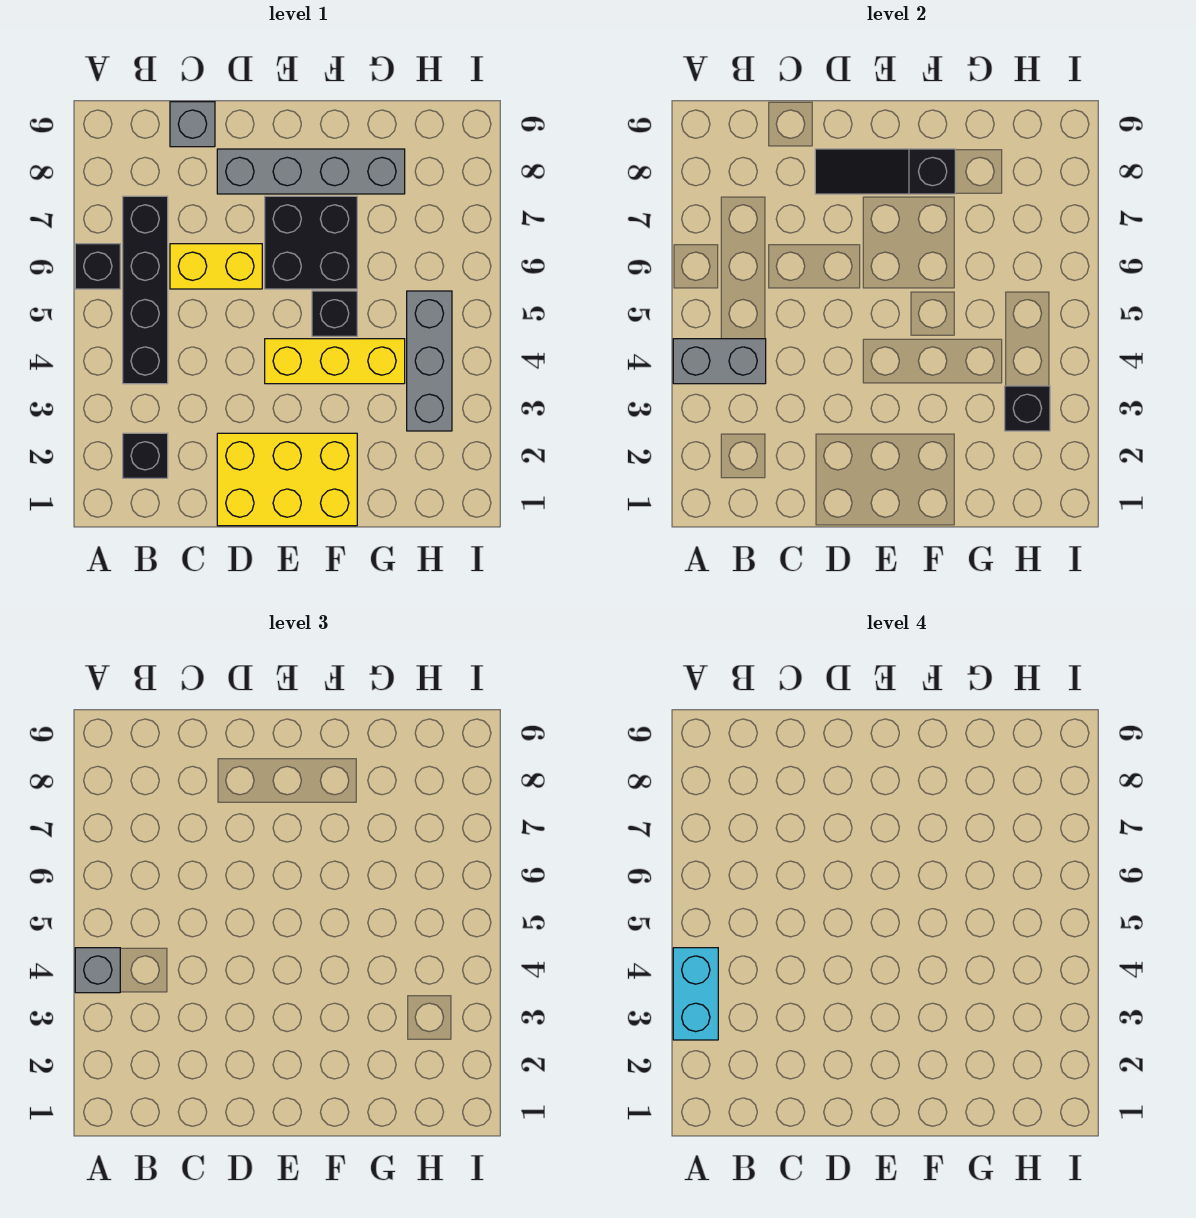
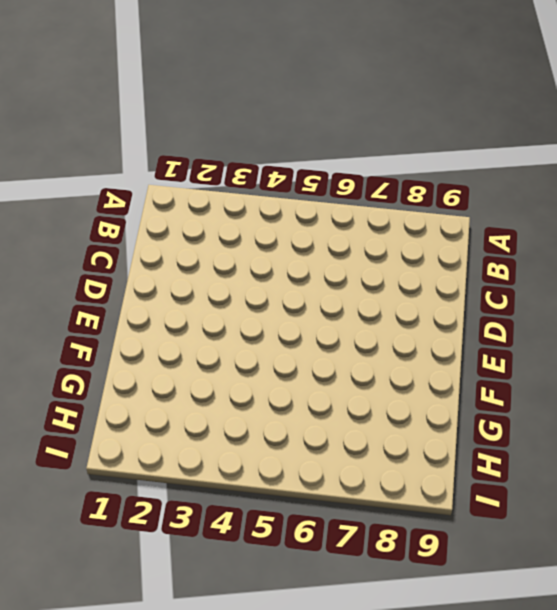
none -> black 1x1 brick [75,244,120,289]
none -> black 1x1 brick [123,433,168,478]
none -> black 1x4 brick [123,196,168,384]

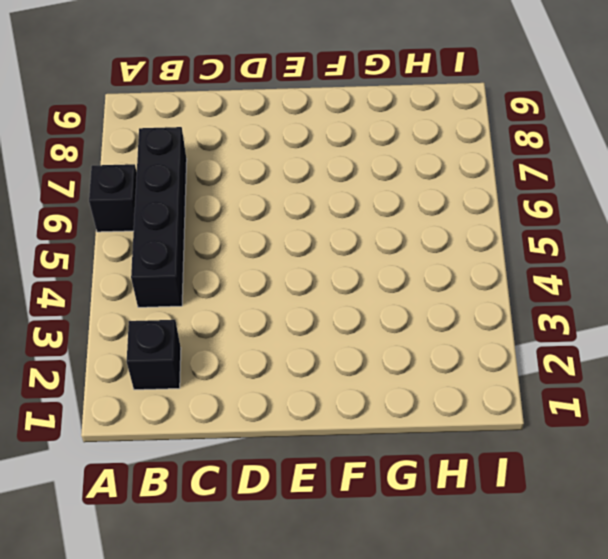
none -> yellow 1x2 brick [170,244,262,289]
none -> grey 1x1 brick [170,102,215,147]
none -> yellow 2x3 brick [217,433,357,526]

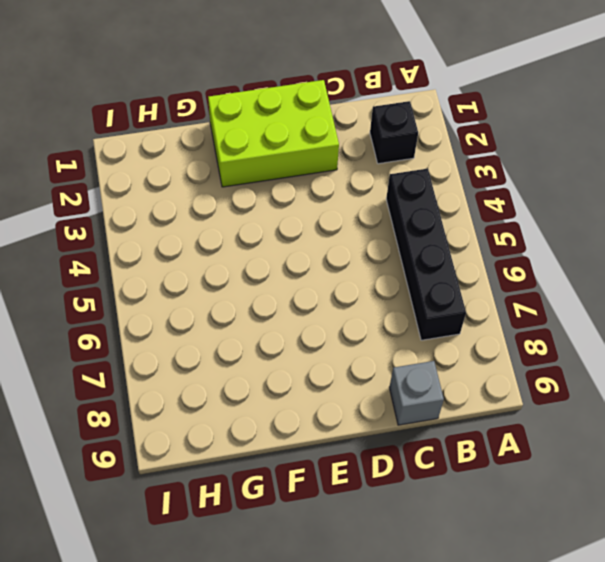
lime 2x3 brick [208,80,339,187] -> yellow 2x3 brick [217,433,357,526]
none -> black 1x1 brick [75,244,120,289]
none -> yellow 1x2 brick [170,244,262,289]
none -> grey 1x4 brick [217,149,405,194]

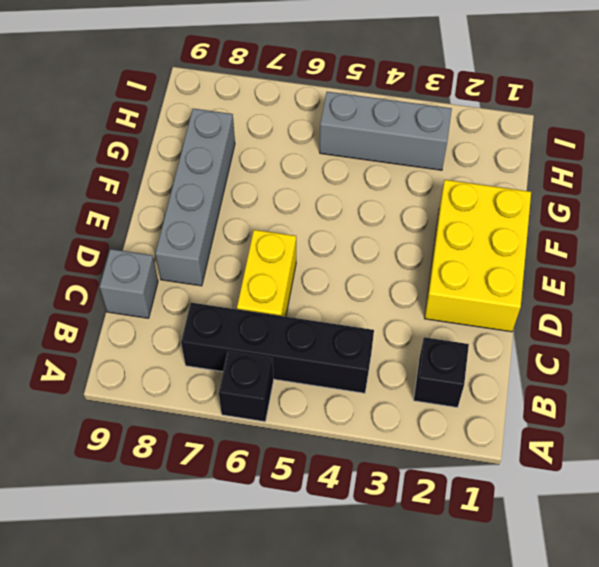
none -> yellow 1x3 brick [265,339,405,384]
none -> black 2x2 brick [265,196,357,289]
none -> black 1x1 brick [312,291,357,336]

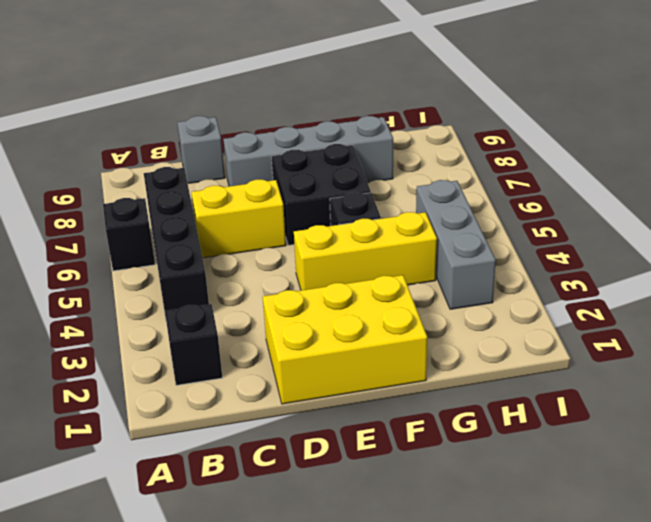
none -> grey 1x2 brick [673,339,766,384]
none -> black 1x3 slope [815,149,955,194]
none -> black 1x1 brick [1005,386,1050,431]

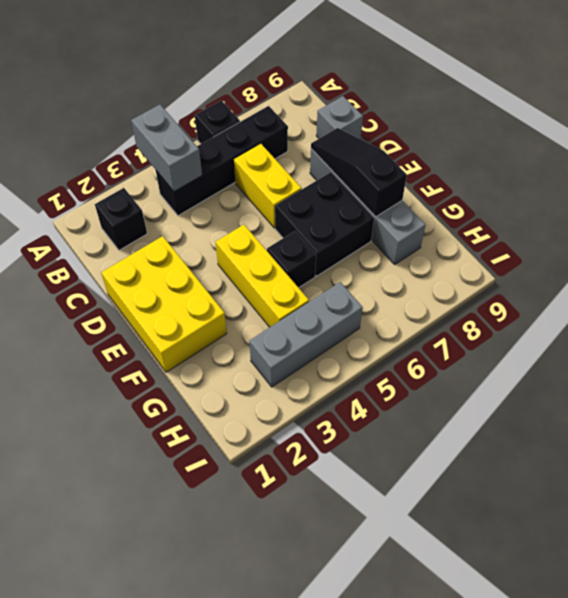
none -> black 1x1 brick [1005,386,1050,431]
none -> grey 1x1 brick [75,948,120,993]
none -> cyan 1x2 brick [673,948,718,1040]

